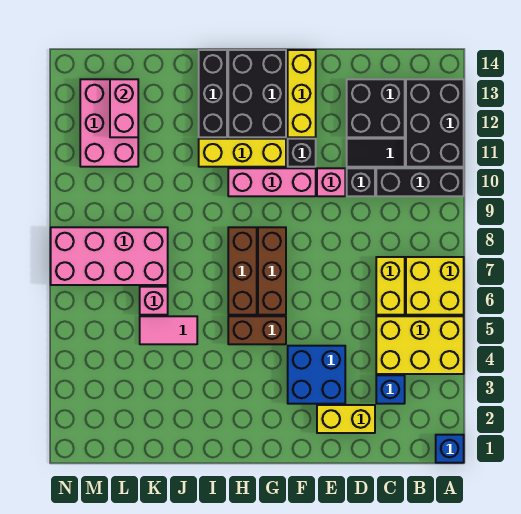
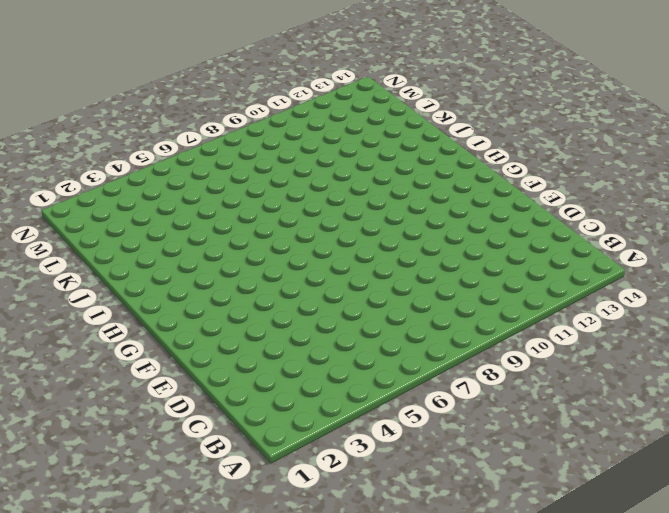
none -> blue 1x1 brick [436,435,464,463]
none -> yellow 2x3 brick [376,316,464,374]
none -> yellow 2x2 brick [406,257,464,315]

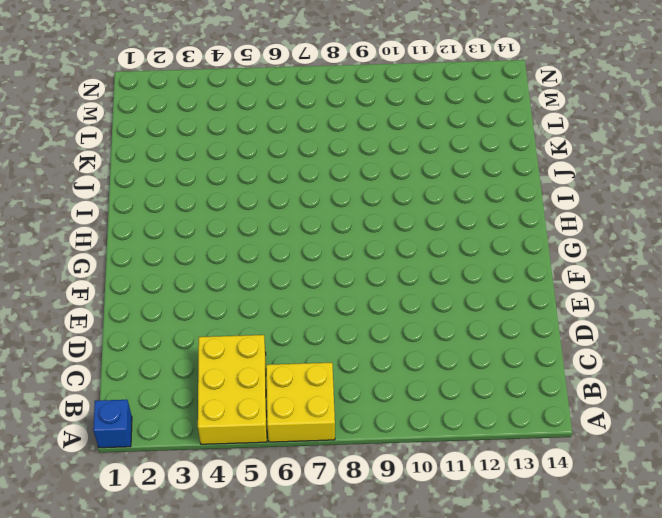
none -> black 1x3 brick [376,168,464,196]
none -> black 2x3 brick [406,79,464,167]
none -> blue 1x1 brick [376,375,405,404]

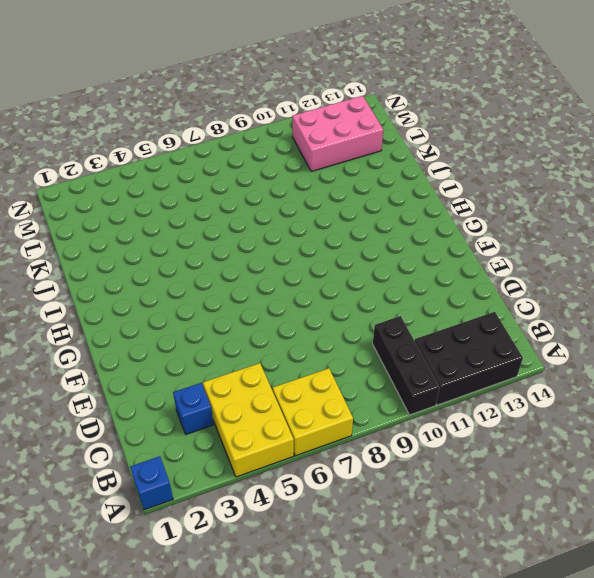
none -> yellow 1x2 brick [376,257,405,315]
none -> black 1x2 tile [347,139,405,167]
none -> black 2x2 brick [347,79,405,137]

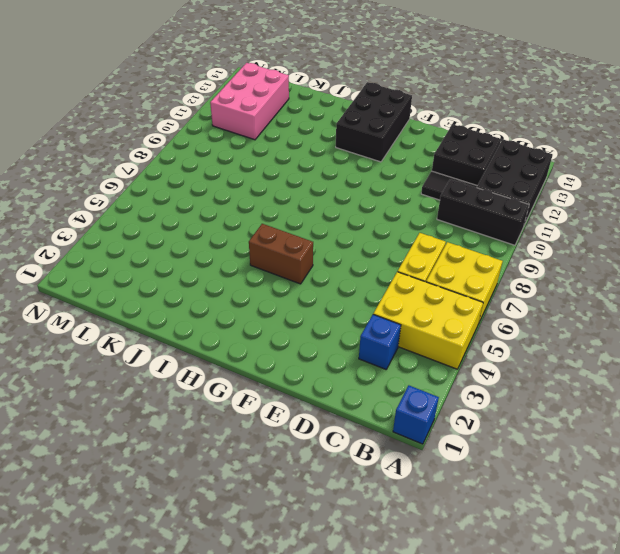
none -> yellow 1x2 brick [317,405,375,433]
none -> black 1x1 brick [347,168,375,196]
none -> blue 2x2 brick [288,346,345,404]

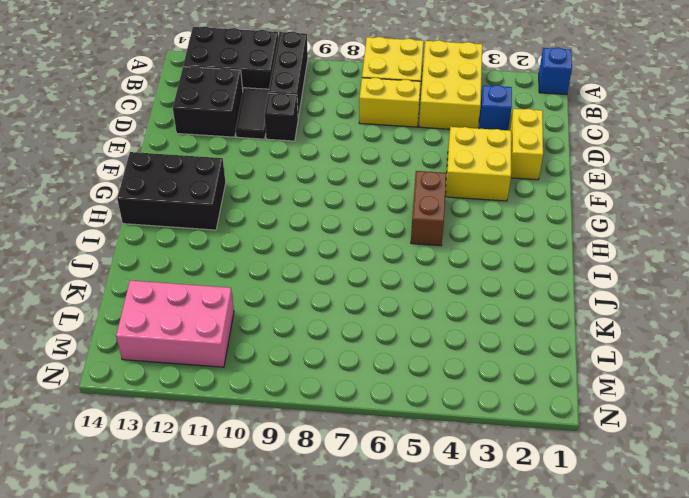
yellow 2x2 brick [446,127,511,201] -> blue 2x2 brick [288,346,345,404]
none -> pink 1x1 brick [317,168,345,196]
none -> pink 1x3 brick [228,168,316,196]
none -> black 1x1 brick [288,139,316,167]

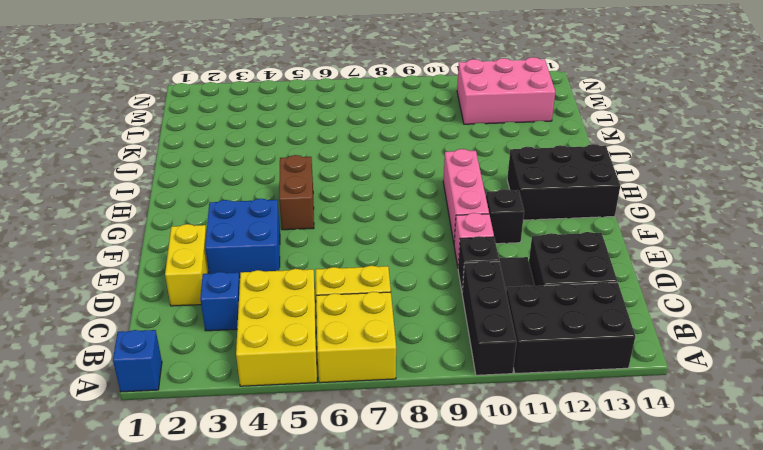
none -> yellow 1x3 brick [288,50,316,137]
none -> brown 1x3 brick [258,227,286,315]
none -> yellow 1x3 brick [199,139,286,167]

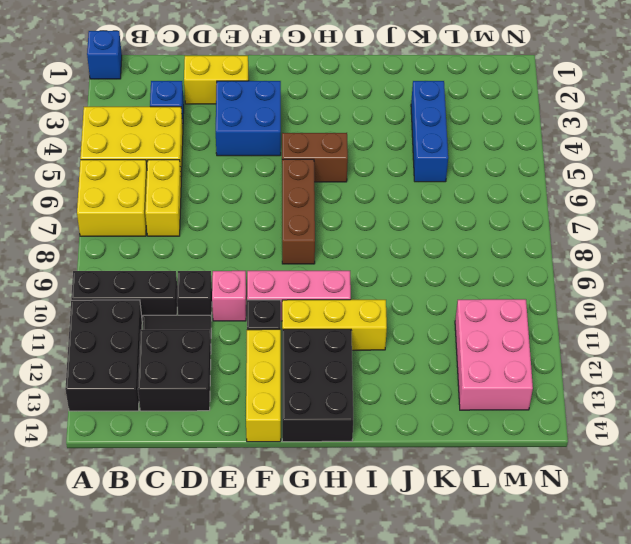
blue 1x3 brick [411,81,448,182] -> pink 1x2 tile [140,316,197,344]
none -> brown 1x3 brick [228,227,257,315]
none -> black 1x3 brick [199,50,227,137]
none -> pink 1x1 brick [140,287,168,315]

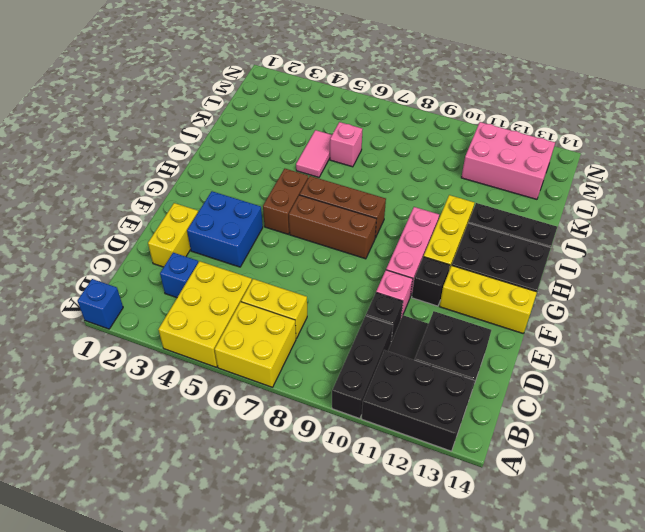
none -> pink 2x4 brick [51,227,168,285]
none -> pink 1x2 brick [110,79,138,137]

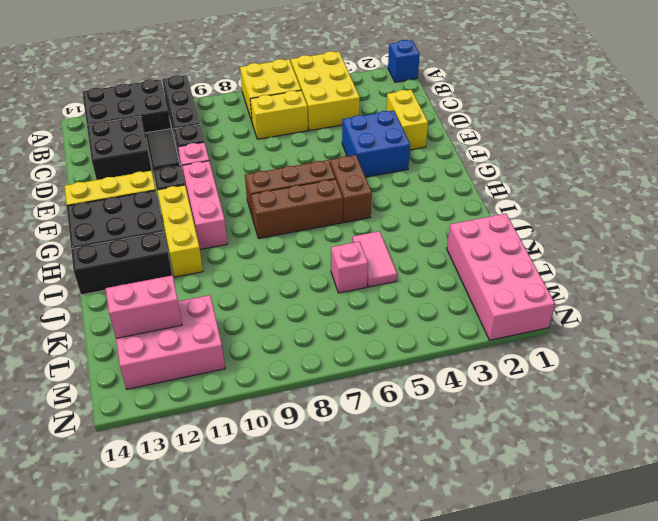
pink 2x4 brick [447,214,555,340] -> pink 2x4 brick moved to [51,227,168,285]
none -> blue 1x1 brick [376,375,405,404]

